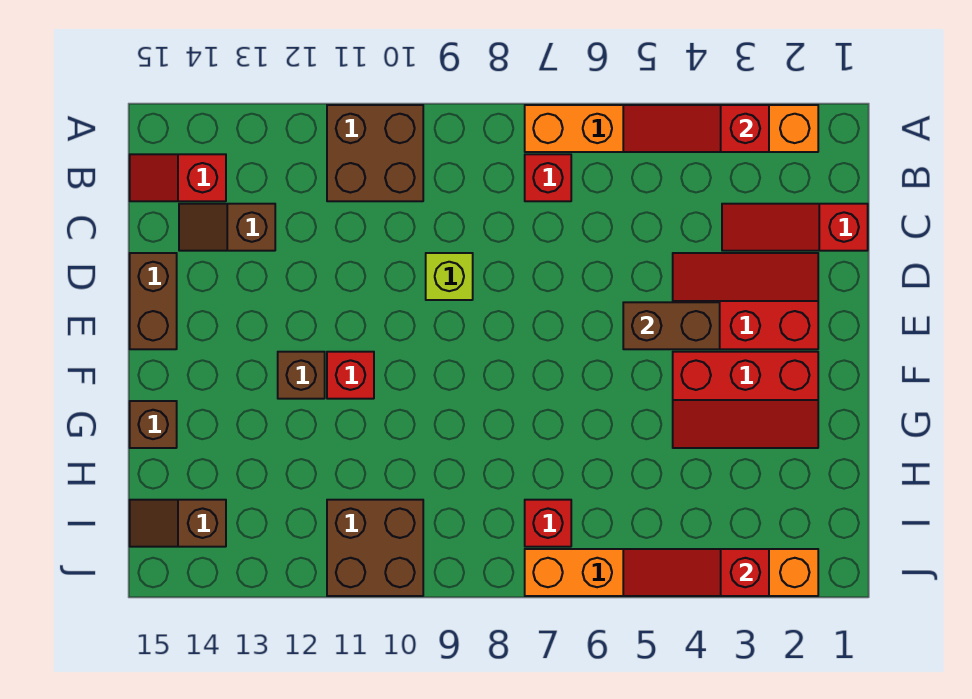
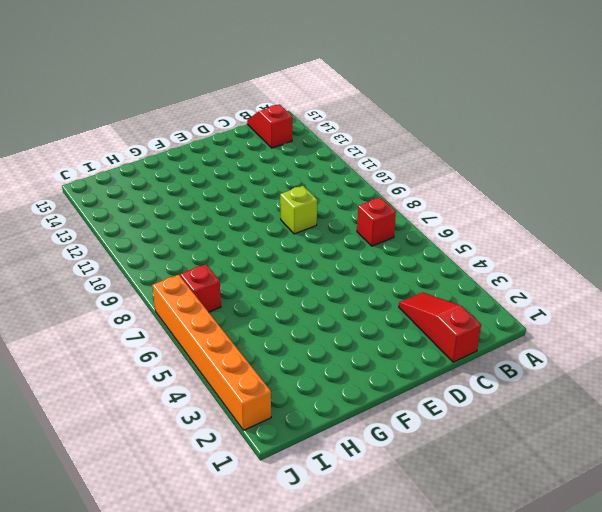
none -> orange 1x6 brick [525,105,818,152]
none -> brown 2x2 brick [327,105,423,201]
none -> brown 1x2 slope [179,204,275,251]

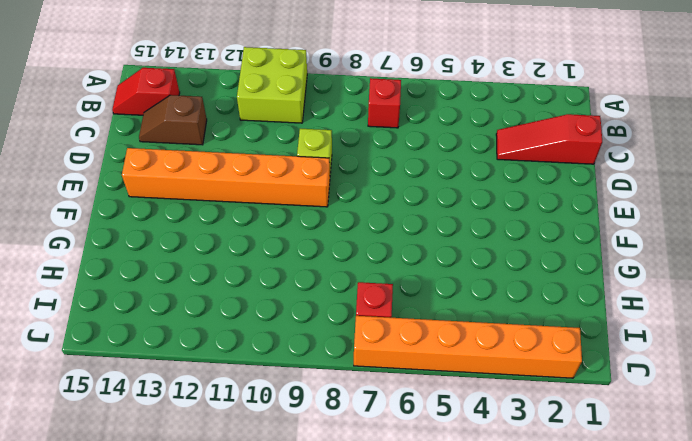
lime 2x2 brick [237,47,307,123] -> brown 2x2 brick [327,105,423,201]
orange 1x6 brick [122,148,330,207] -> orange 1x6 brick moved to [525,105,818,152]
none -> red 2x3 slope [673,253,818,349]
none -> brown 1x2 brick [130,253,177,349]
none -> red 2x3 slope [673,352,818,448]

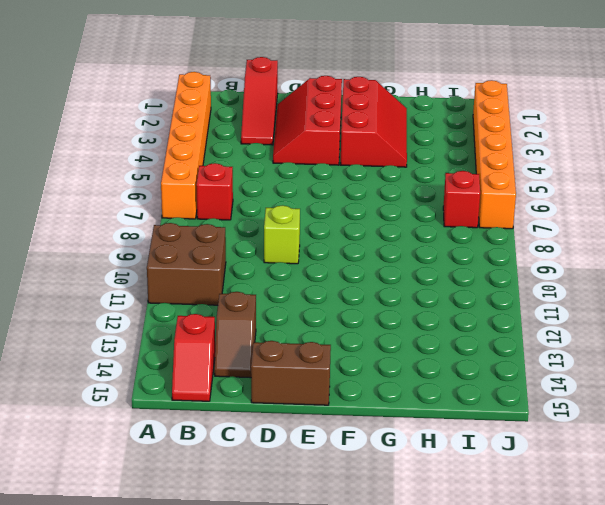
none -> red 1x1 brick [327,352,374,399]
none -> brown 1x1 brick [278,352,325,399]
none -> brown 1x1 brick [130,401,177,448]

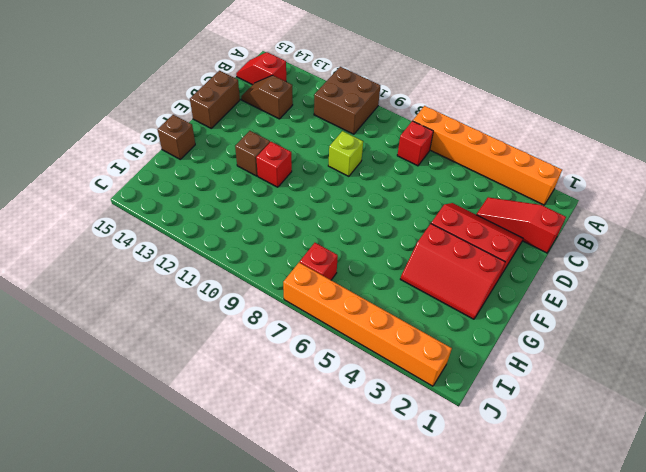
none -> brown 2x2 brick [327,500,423,596]
none -> brown 1x2 slope [130,500,226,547]
none -> red 1x3 slope [623,105,769,152]

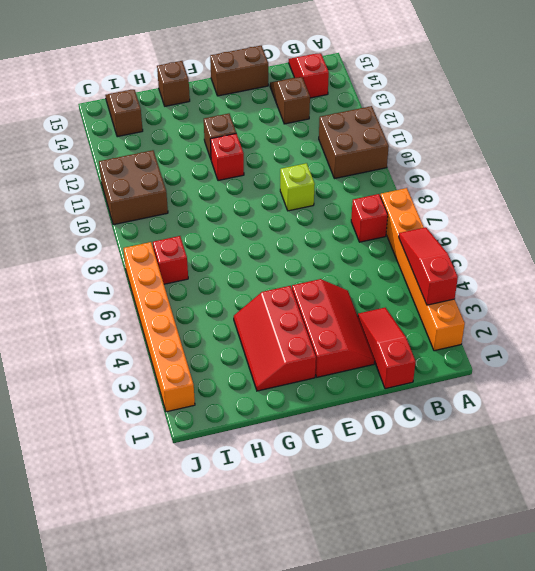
none -> brown 1x2 brick [623,302,720,349]
none -> red 1x3 slope [623,549,769,596]

